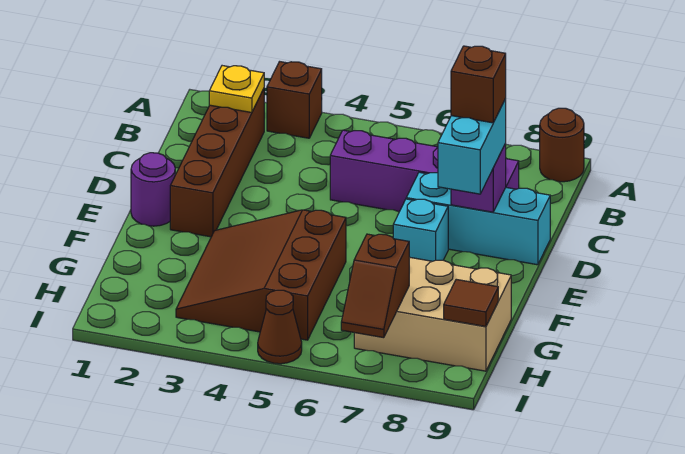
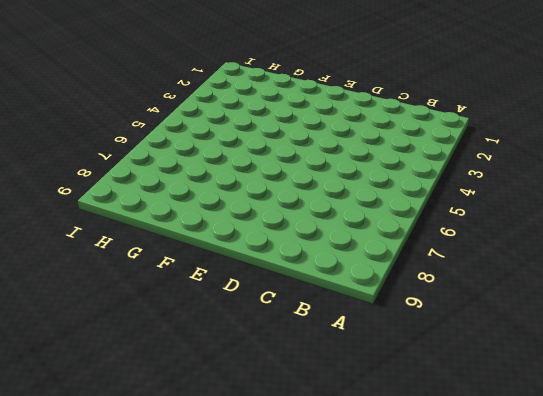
none -> brown 1x1 brick [267,62,322,138]
none -> brown 1x1 round brick [540,108,584,182]
none -> brown 1x4 brick [170,89,264,237]

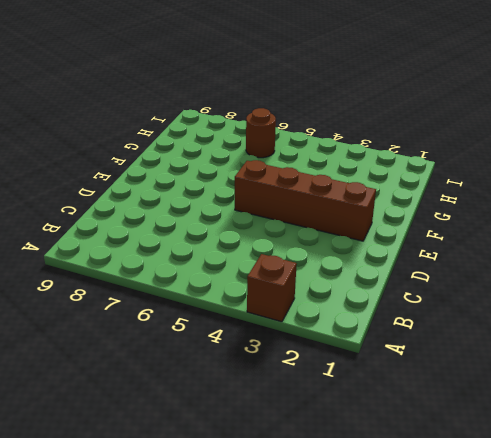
brown 1x4 brick [235,160,376,241] -> brown 1x4 brick turned to [170,89,264,237]
brown 1x1 round brick [246,108,276,158] -> brown 1x1 round brick moved to [540,108,584,182]
none -> purple 1x4 brick [330,130,519,212]
none -> cyan 1x3 brick [406,172,550,265]
none -> purple 1x1 round brick [131,153,175,226]

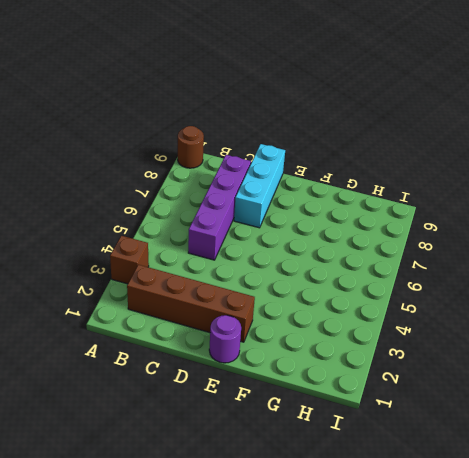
none -> cyan 1x1 brick [393,199,448,261]
none -> brown 3x3 slope [176,210,346,340]
none -> tan 2x3 brick [354,257,511,371]

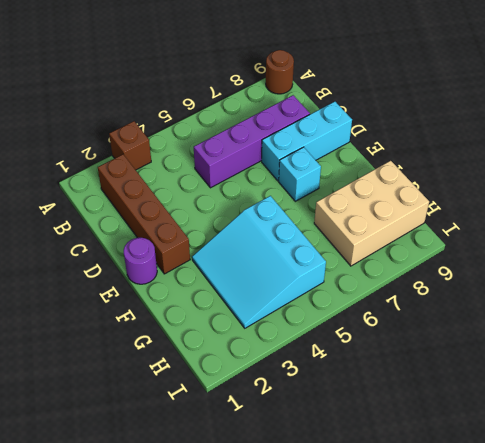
cyan 3x3 slope [192,196,326,328] -> brown 3x3 slope [176,210,346,340]
none -> brown 1x1 cone [258,290,302,364]
none -> yellow 1x1 plate [209,66,264,113]
none -> purple 1x1 brick [451,144,506,212]

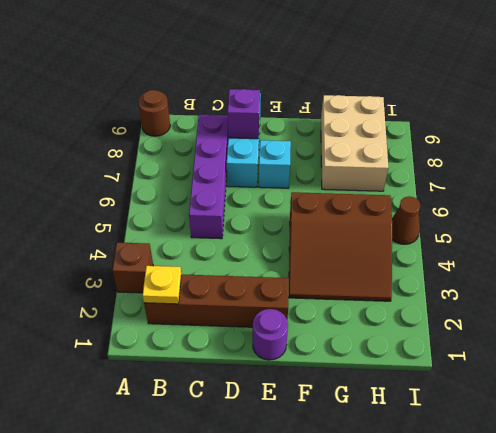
none -> brown 1x2 slope [341,234,409,338]
none -> brown 1x1 tile [444,279,498,326]
none -> cyan 1x2 brick [438,98,506,194]

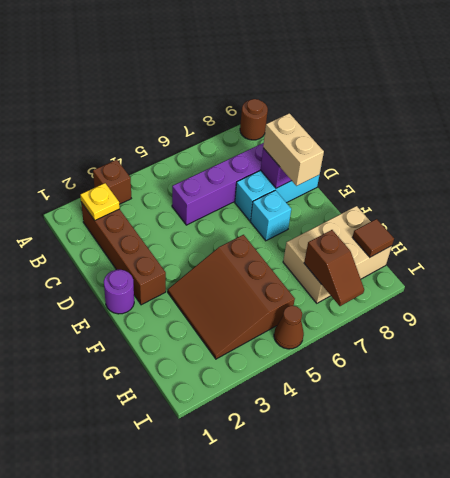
tan 1x2 brick [263,113,324,186] -> cyan 1x2 brick [438,98,506,194]
none -> brown 1x1 brick [451,46,506,123]

